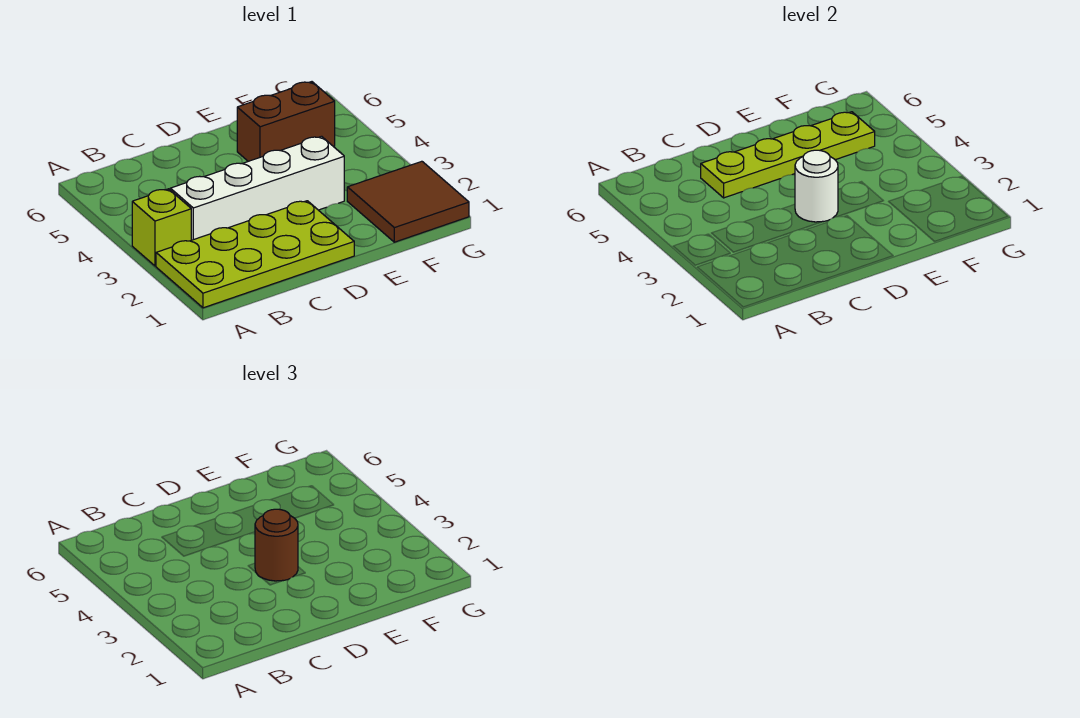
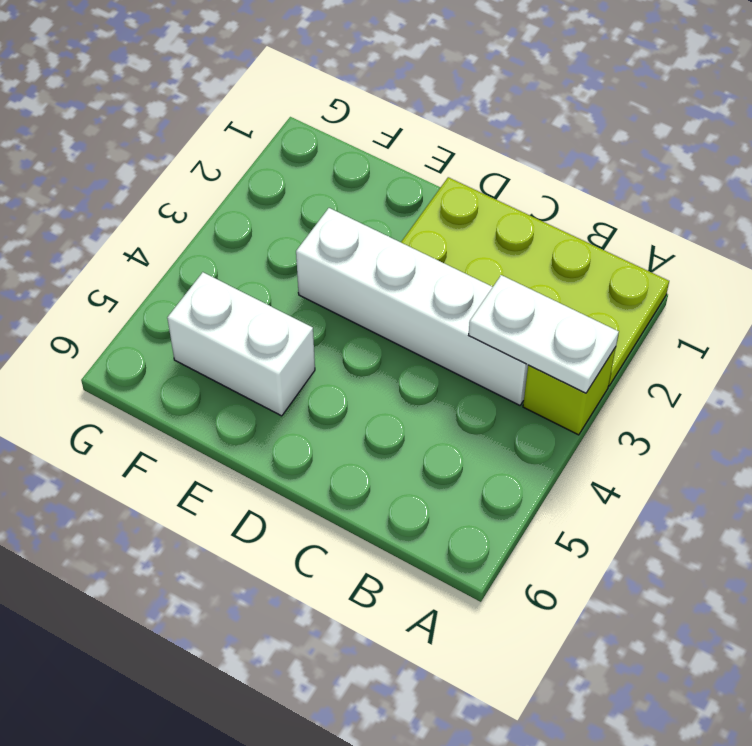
white 1x2 plate [469,275,619,393] -> none
white 1x2 brick [167,272,315,416] -> brown 1x2 brick [237,82,335,161]
none -> brown 2x2 tile [347,161,469,242]
none -> lime 1x4 plate [701,112,875,198]

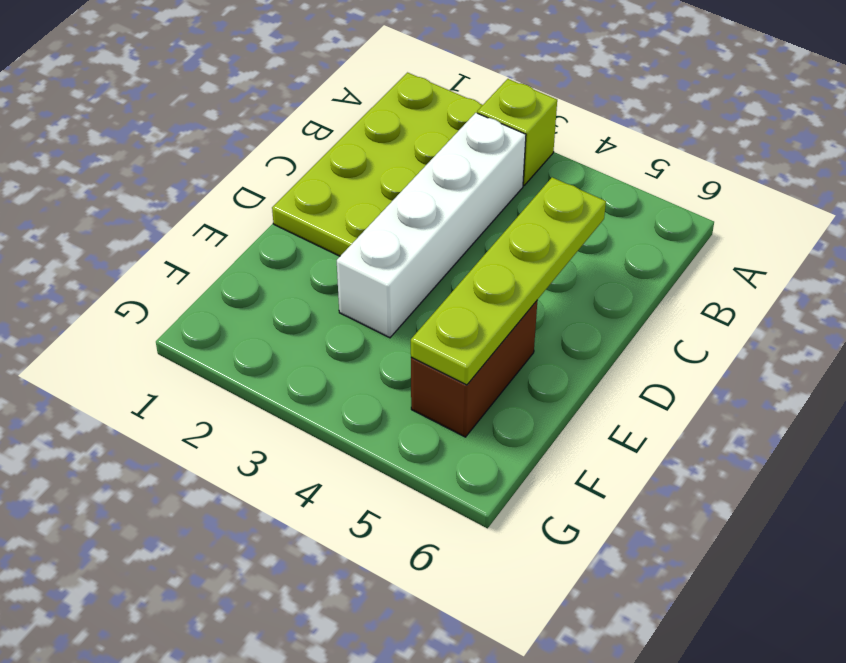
none -> brown 2x2 tile [347,161,469,242]
none -> white 1x1 round brick [795,150,838,222]

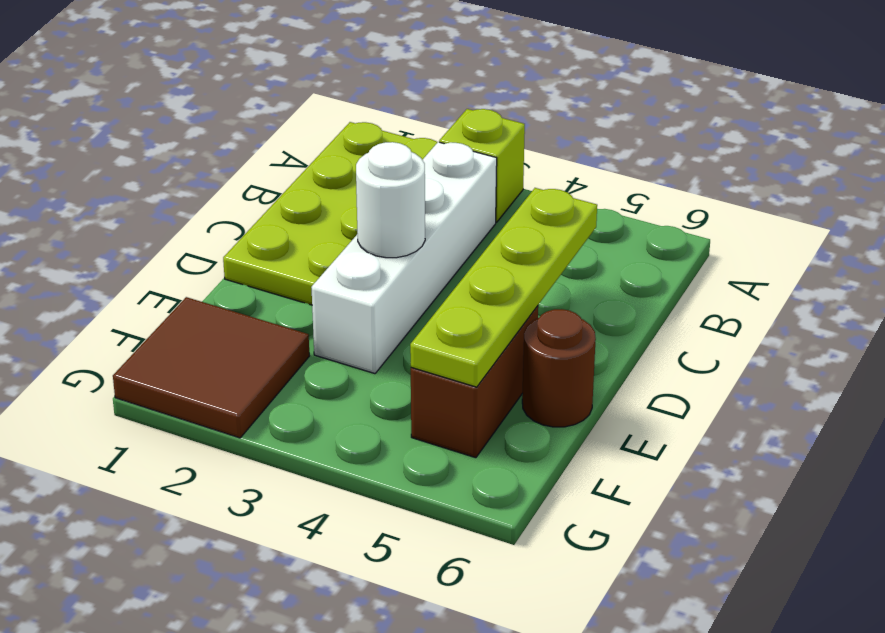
brown 1x1 round brick [522,309,596,427] -> brown 1x1 round brick moved to [255,509,298,581]

